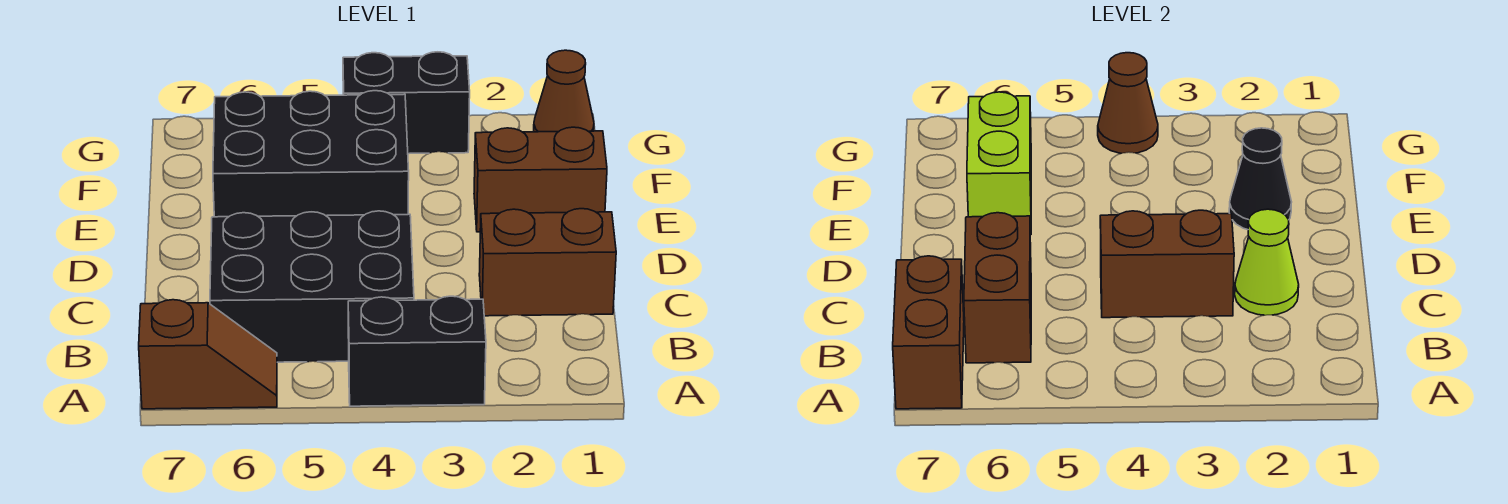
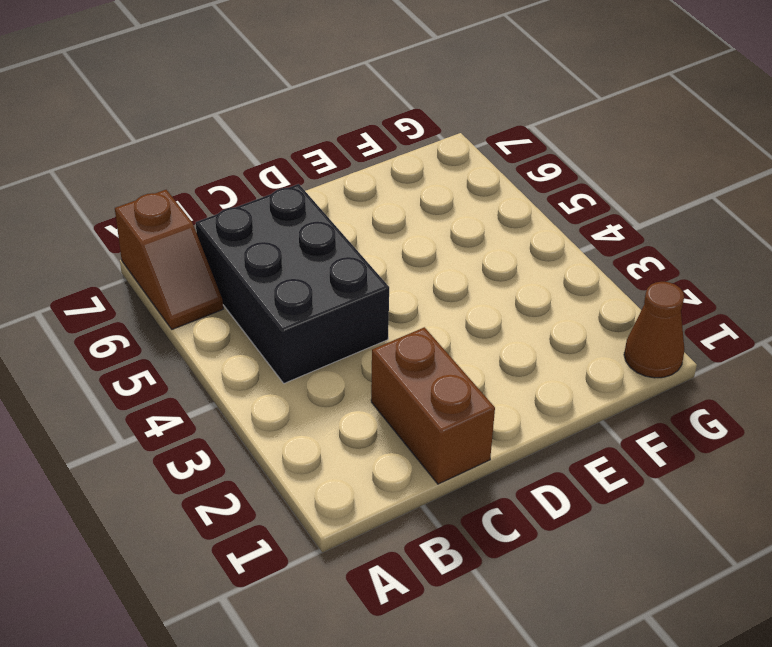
none -> black 1x2 brick [348,296,486,406]
none -> brown 1x2 brick [474,127,607,232]
none -> black 2x3 brick [213,91,409,217]

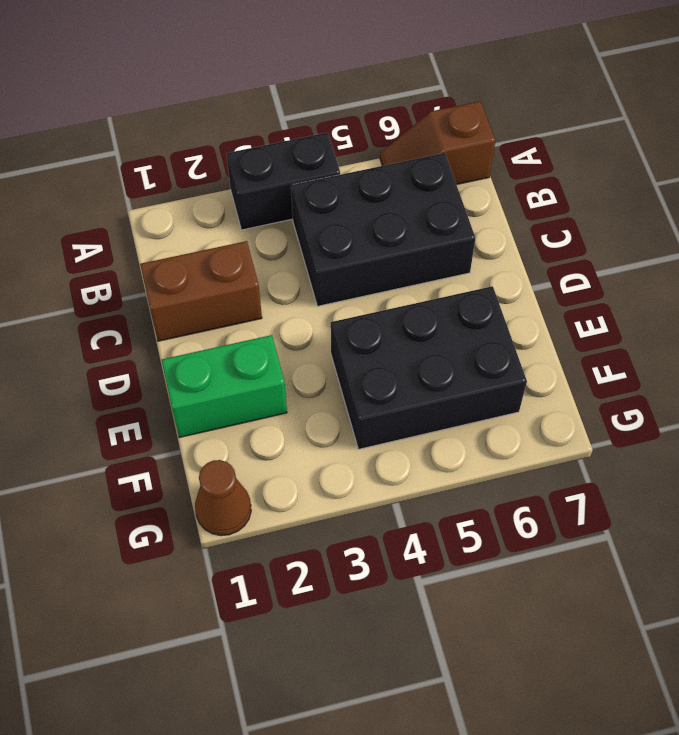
green 1x2 brick [161,335,287,438] -> brown 1x2 brick [474,127,607,232]
none -> black 1x2 brick [343,52,470,154]
none -> brown 1x2 brick [893,256,964,409]
none -> brown 1x2 brick [964,213,1031,363]

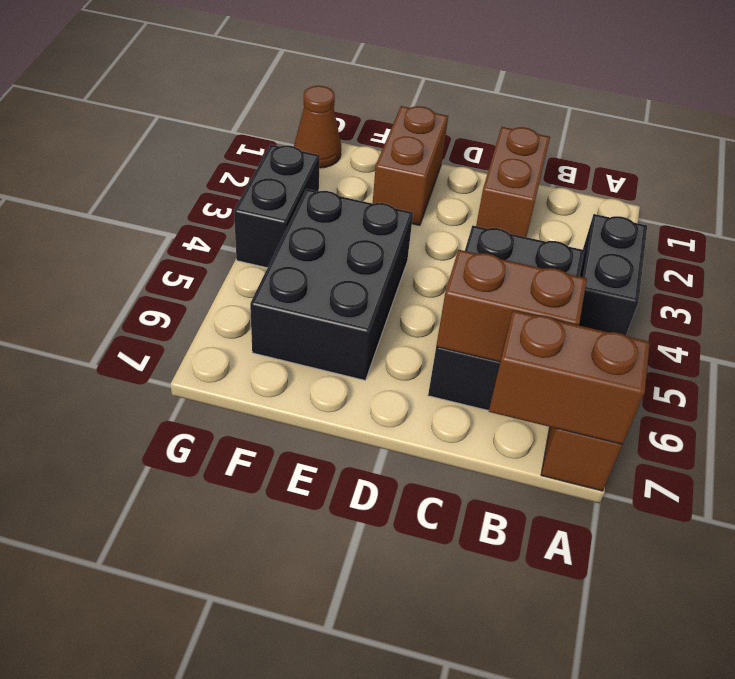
none -> lime 1x1 cone [1235,209,1299,315]
none -> brown 1x2 brick [1100,210,1234,318]
none -> black 1x1 cone [1229,128,1291,230]

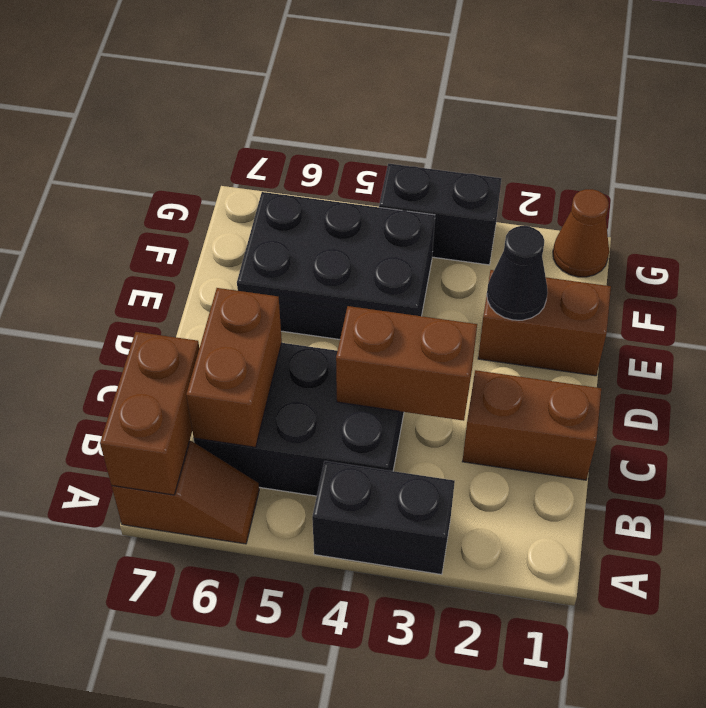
none -> lime 1x1 cone [1235,209,1299,315]
none -> lime 1x2 brick [967,92,1031,235]
none -> brown 1x1 cone [1098,53,1158,153]

